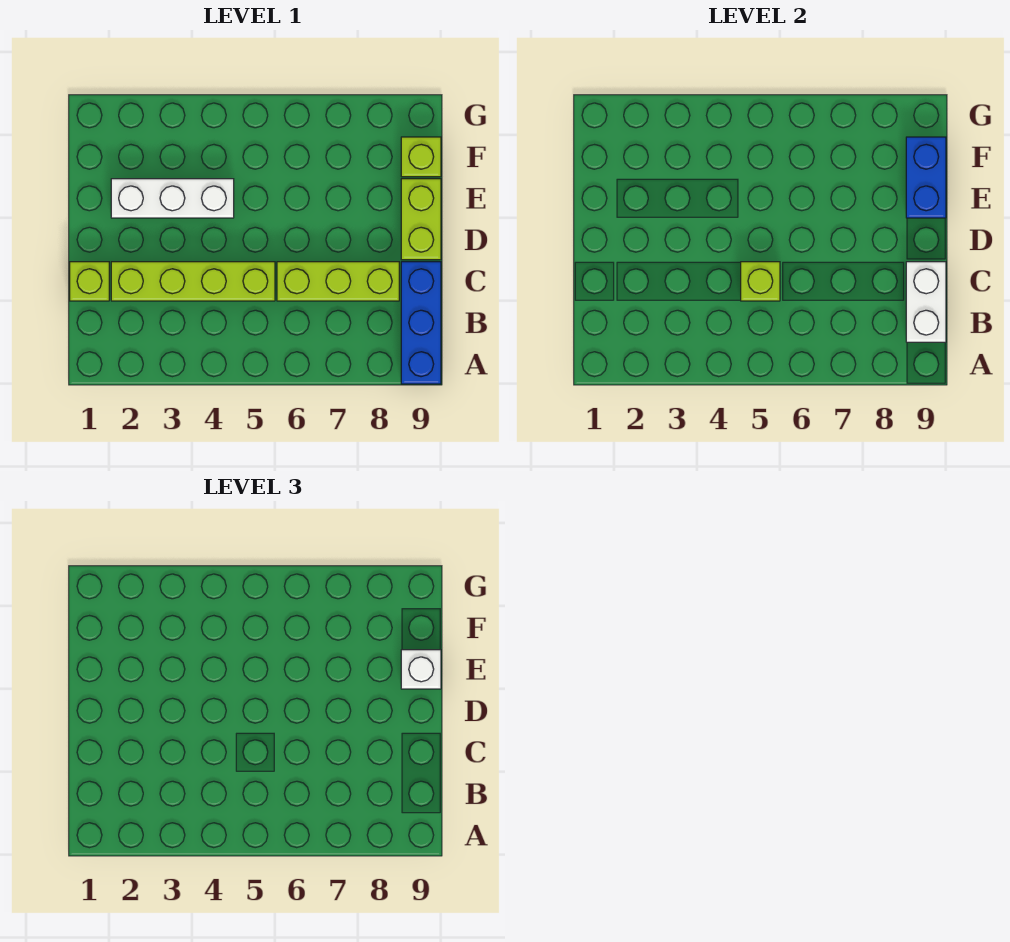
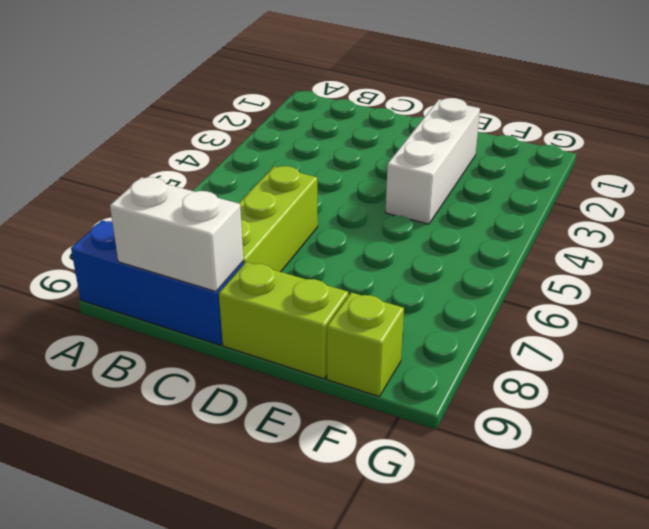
none -> lime 1x1 brick [70,262,109,301]
none -> lime 1x4 brick [111,262,275,301]

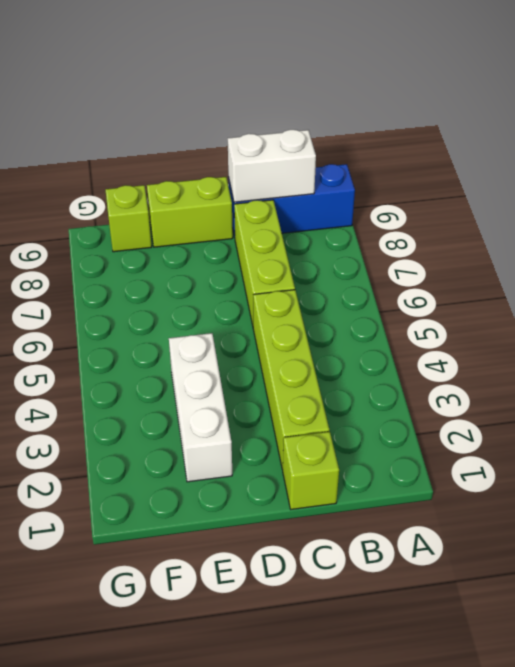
none -> lime 1x1 brick [741,262,780,301]
none -> blue 1x2 brick [906,137,946,218]

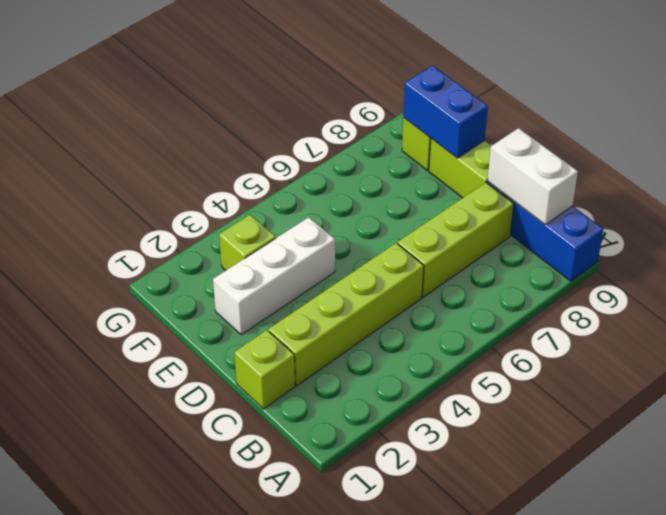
lime 1x1 brick [219,215,276,270] -> lime 1x1 brick moved to [741,262,780,301]
none -> white 1x1 brick [401,650,441,689]

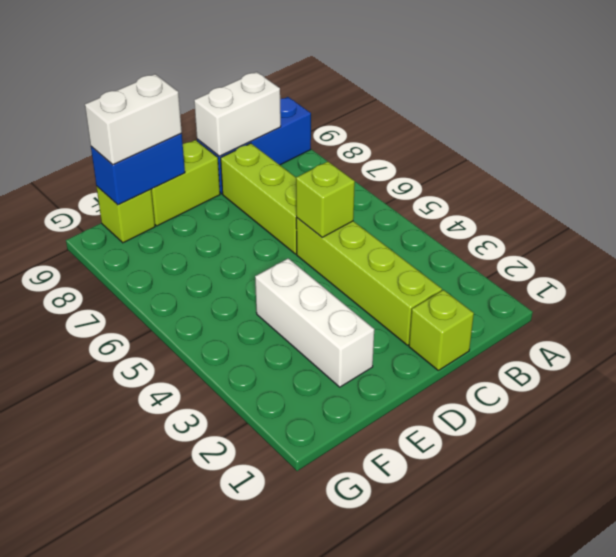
white 1x2 brick [85,74,182,165] -> white 1x1 brick [401,650,441,689]

